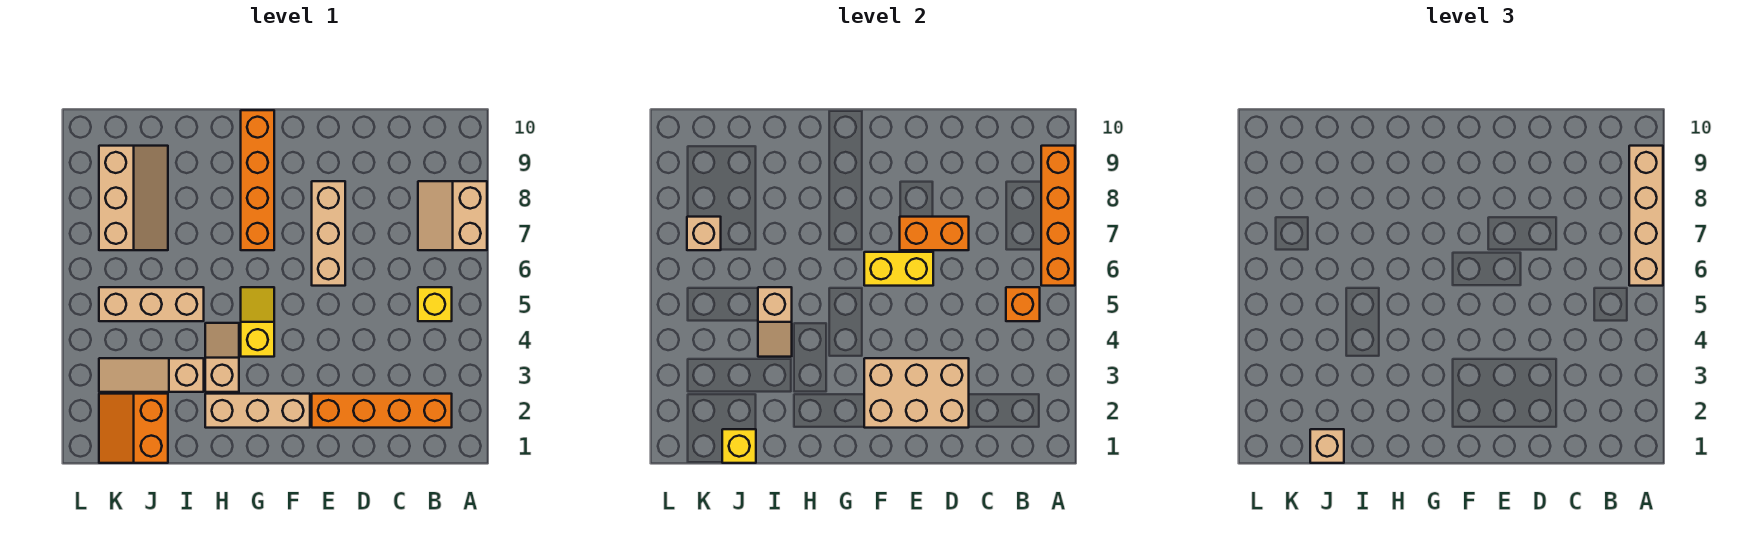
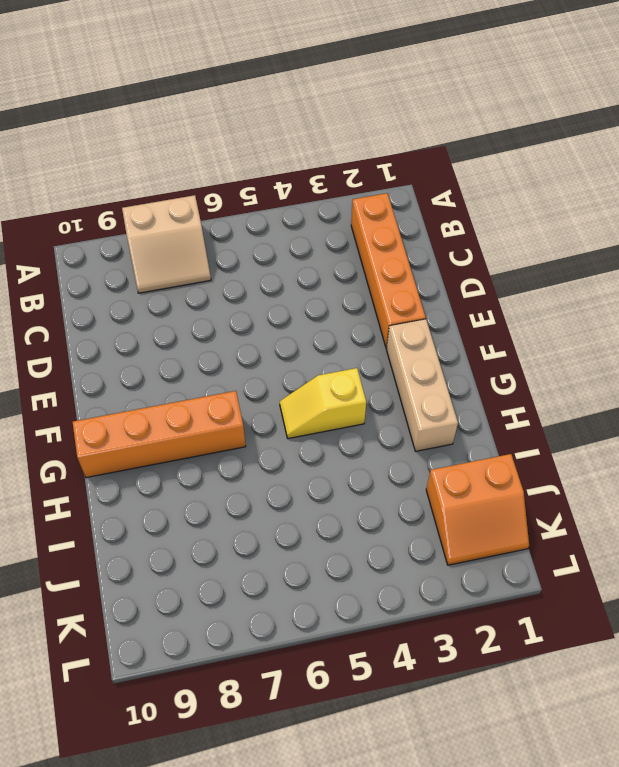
none -> yellow 1x1 brick [418,287,452,321]
none -> tan 1x3 brick [312,181,345,286]
none -> tan 1x2 slope [205,323,239,392]

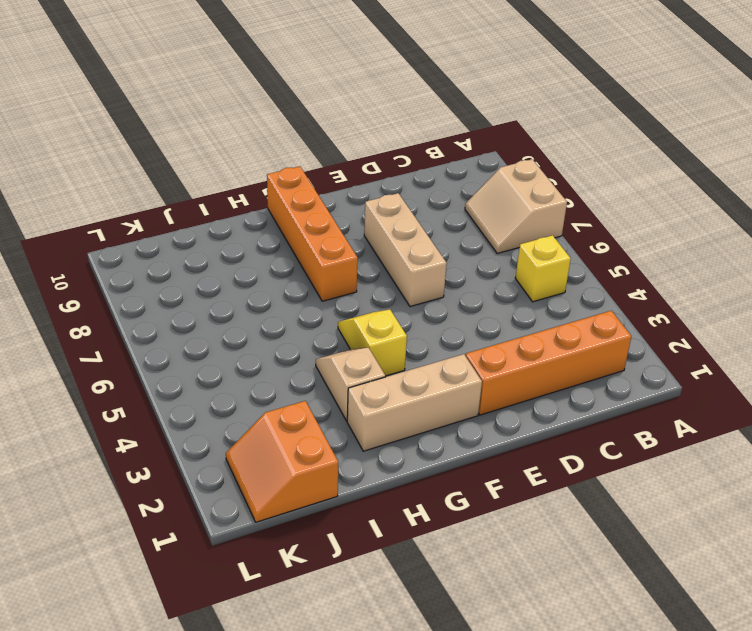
none -> tan 1x3 slope [99,358,204,392]
none -> tan 1x3 brick [99,287,204,321]
none -> tan 2x3 slope [99,146,168,250]

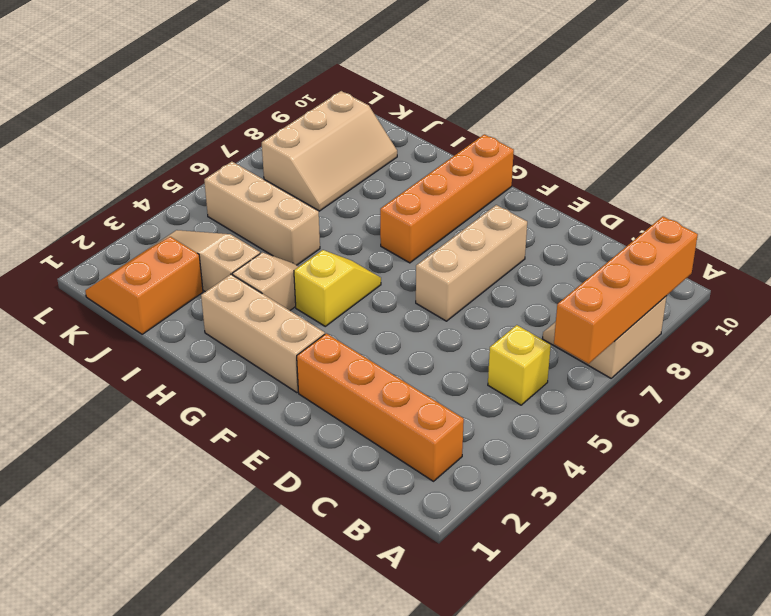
none -> orange 1x1 brick [1006,287,1040,321]
none -> tan 2x3 brick [864,358,969,428]
none -> orange 1x2 brick [900,217,969,250]

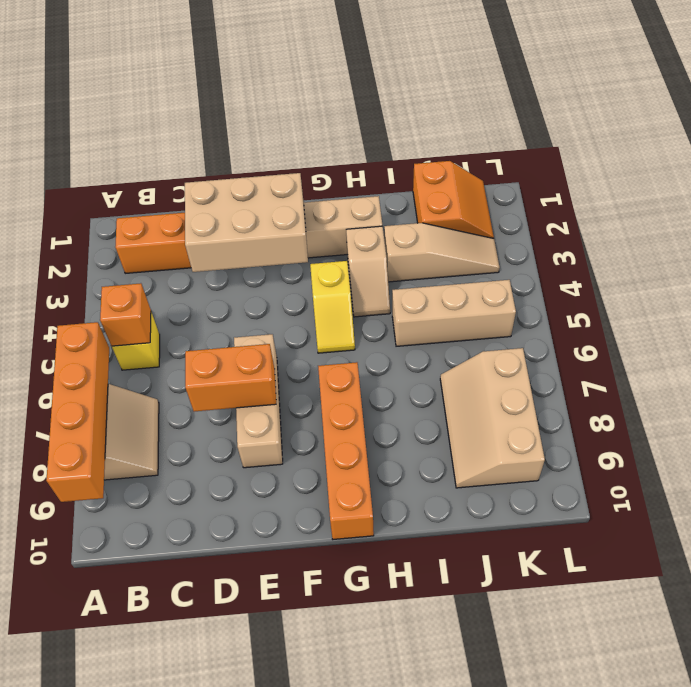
none -> yellow 1x2 brick [864,252,933,286]
none -> tan 1x2 slope [758,287,792,357]
none -> yellow 1x1 brick [722,429,756,463]

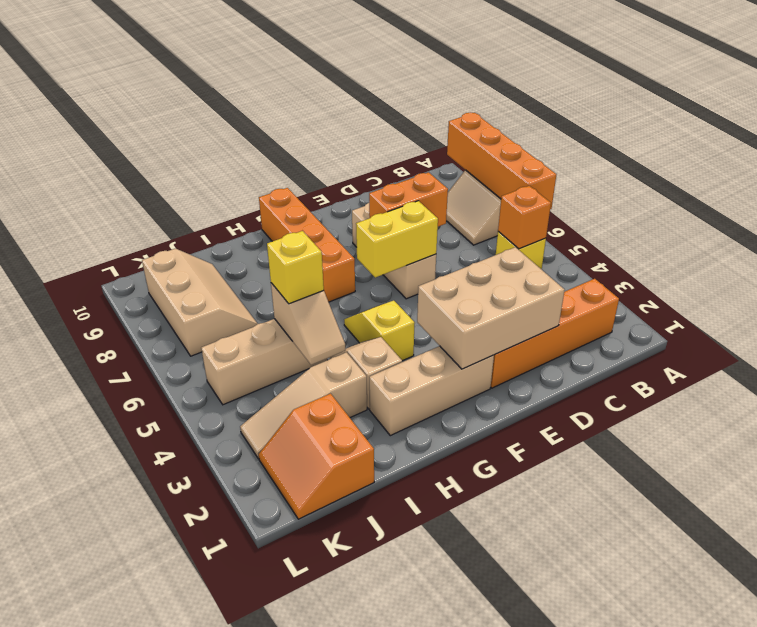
yellow 1x1 brick [267,231,324,304] -> yellow 1x1 brick moved to [722,429,756,463]
none -> tan 1x1 brick [687,217,721,250]
none -> tan 1x4 brick [1629,146,1663,286]
none -> tan 1x1 brick [1310,429,1344,463]

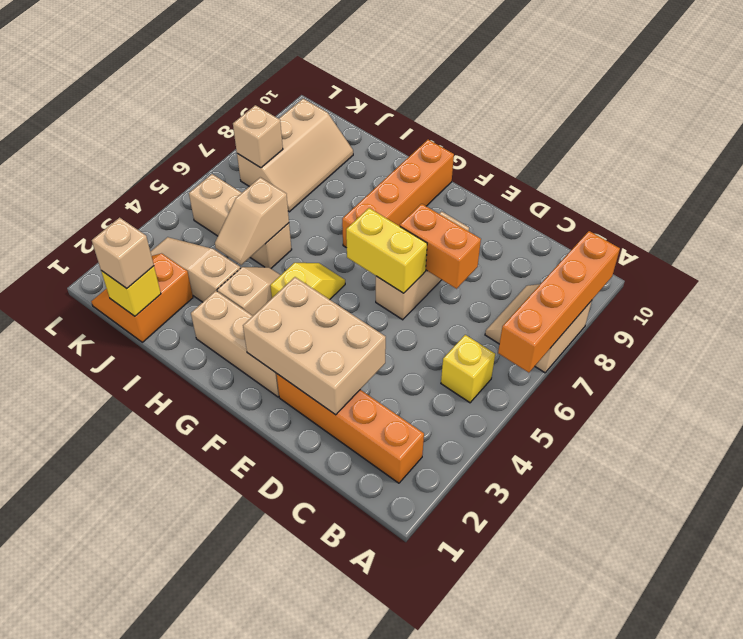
none -> orange 1x1 brick [1006,287,1040,321]
none -> tan 1x4 brick [1629,146,1663,286]

